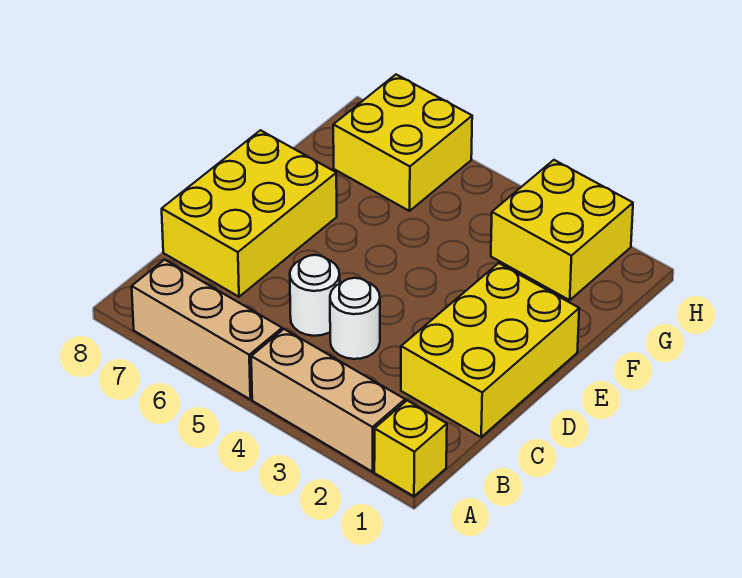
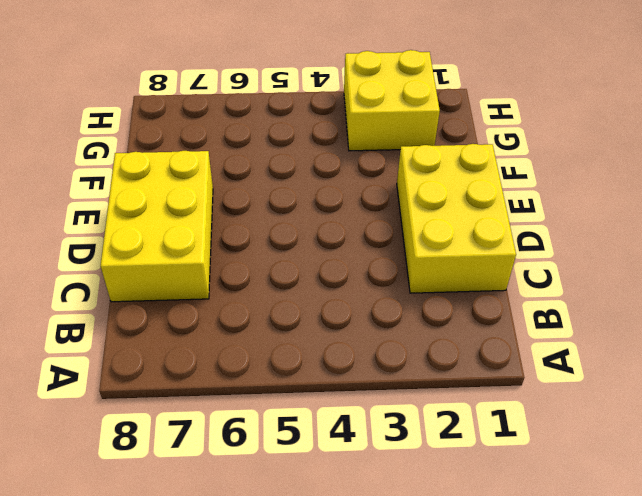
none -> yellow 1x1 brick [374,401,447,496]
none -> tan 1x3 brick [251,329,405,472]

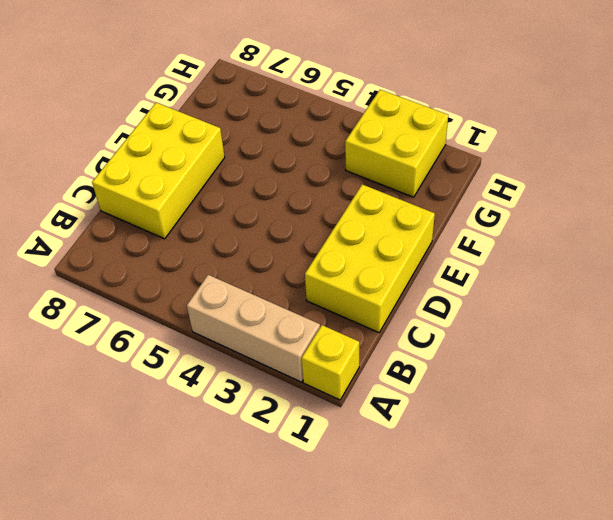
none -> tan 1x3 brick [132,260,282,399]
none -> white 1x1 round brick [330,278,380,359]

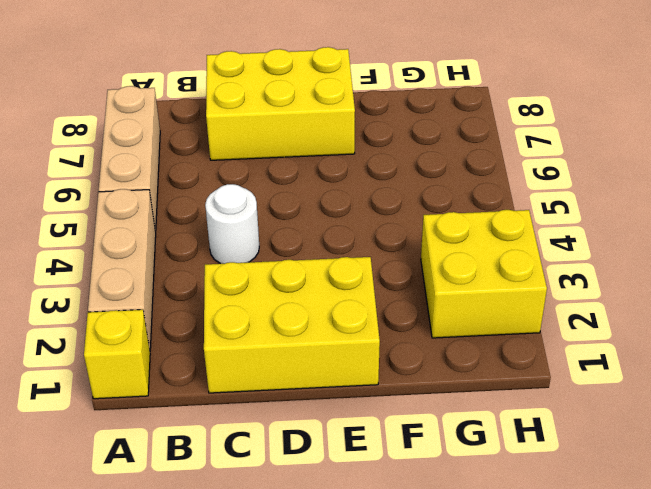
none -> white 1x1 round brick [290,255,340,336]
none -> yellow 2x2 brick [333,75,472,211]

